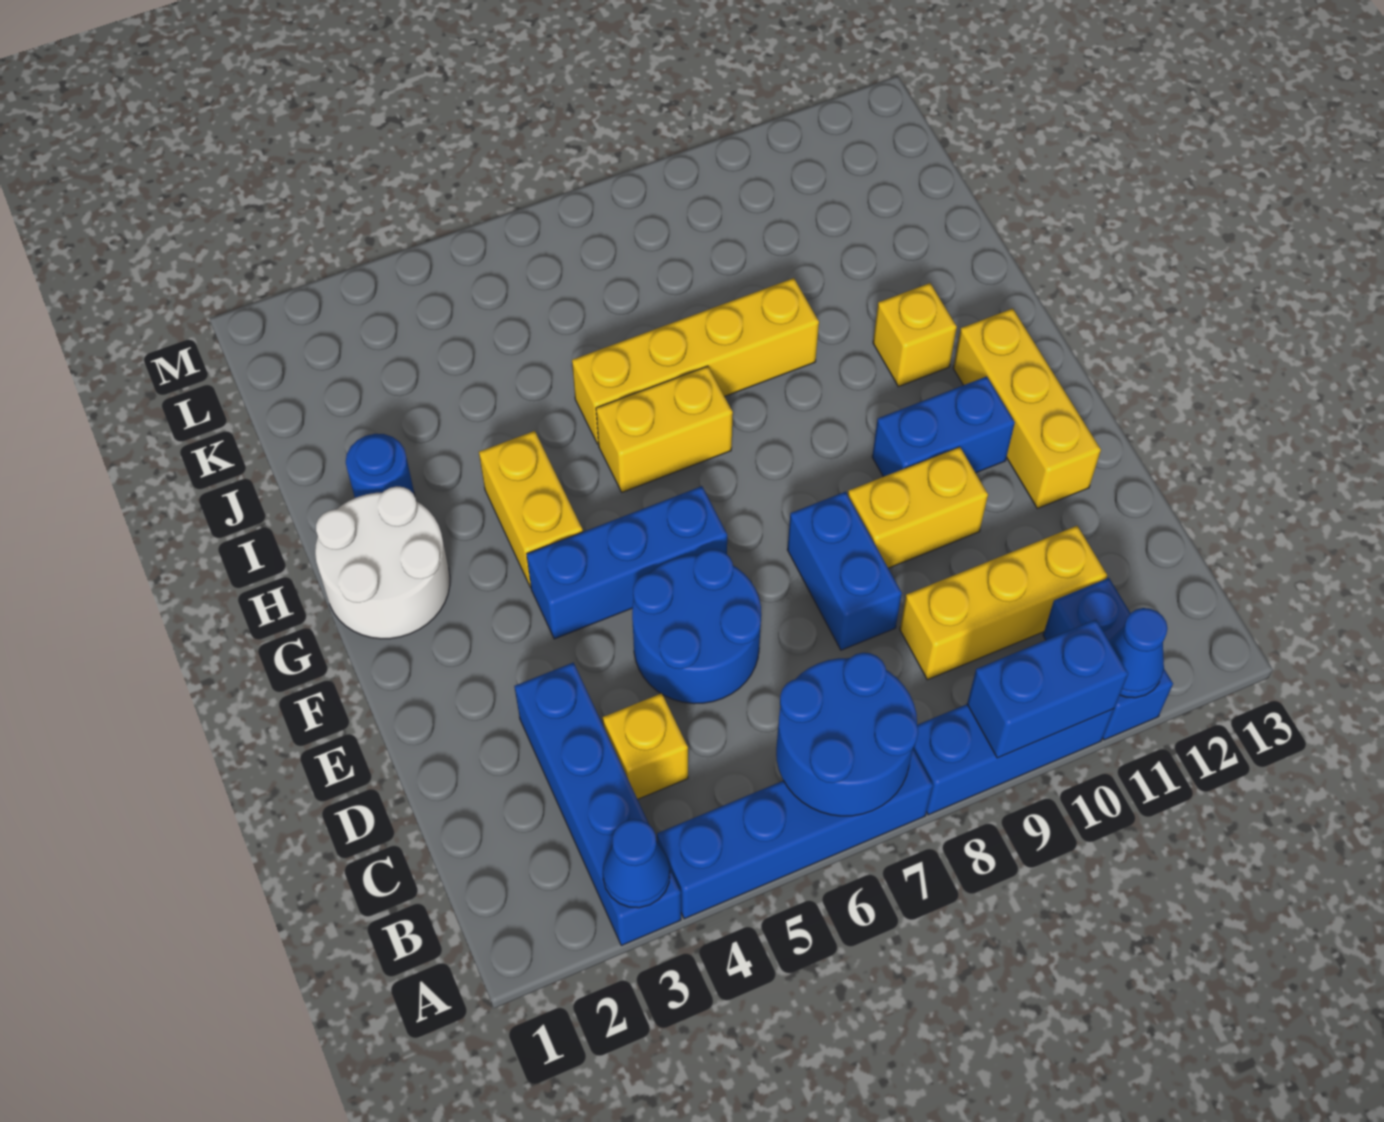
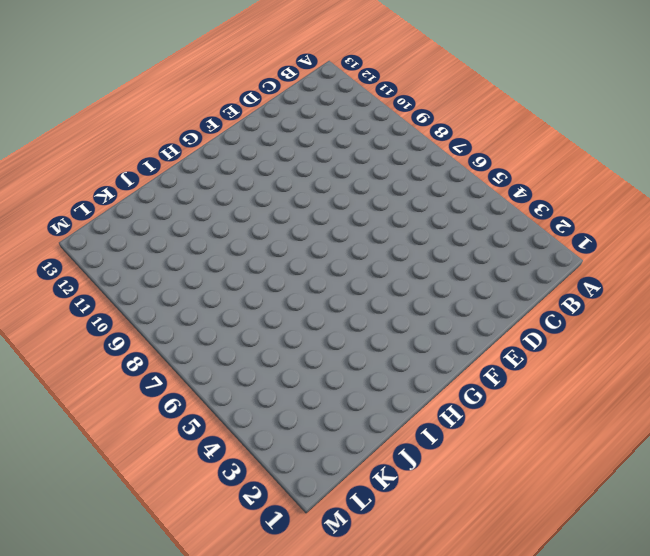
none -> blue 1x4 brick [514,663,681,945]
none -> blue 1x4 brick [657,749,933,919]
none -> blue 1x3 brick [913,704,1114,815]

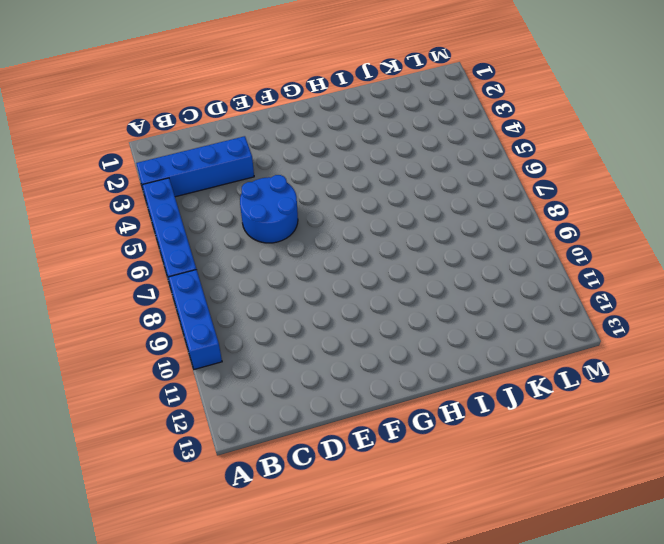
none -> blue 1x2 brick [1043,578,1173,740]
none -> yellow 1x1 brick [603,693,688,799]
none -> yellow 1x3 brick [900,526,1107,680]

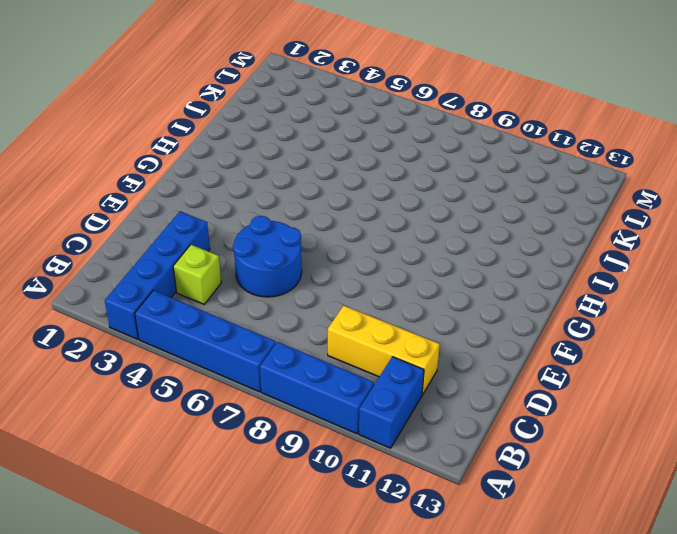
lime 1x1 brick [173,245,221,304] -> yellow 1x1 brick [603,693,688,799]
none -> blue 1x2 brick [787,492,902,650]
none -> yellow 1x2 brick [848,447,988,568]
none -> yellow 1x3 brick [953,308,1101,508]

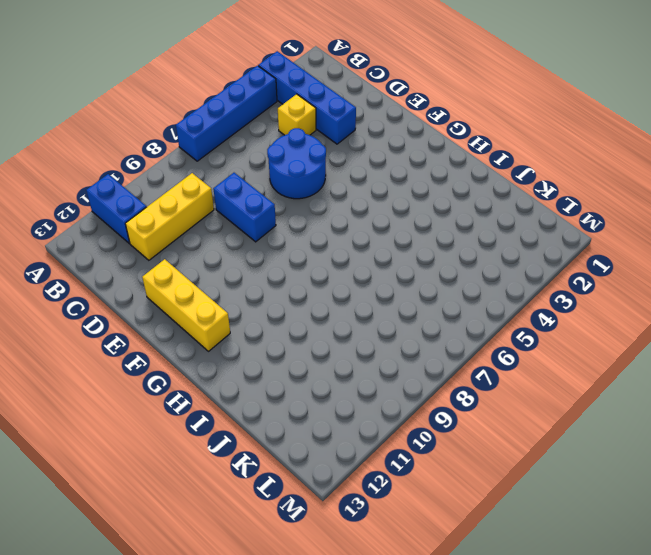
none -> blue 1x3 brick [913,704,1114,815]
none -> yellow 1x2 brick [848,447,988,568]
none -> blue 1x3 brick [527,486,727,639]

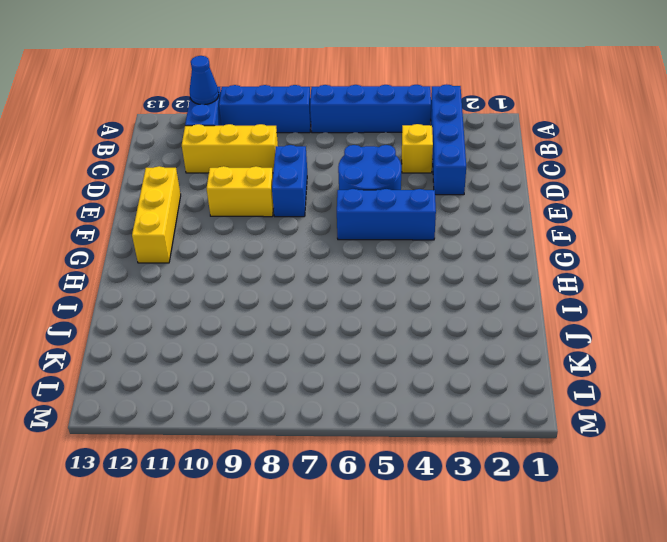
none -> blue 1x2 brick [872,376,1015,477]
none -> white 2x2 round brick [315,486,450,639]
none -> yellow 1x2 brick [479,431,583,587]

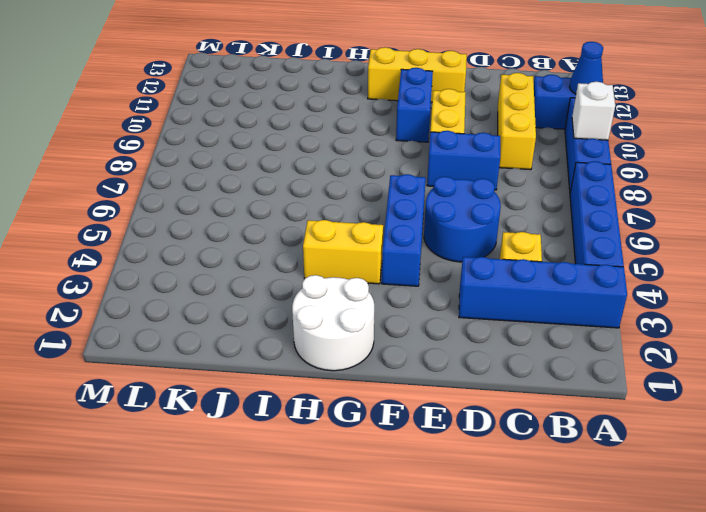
white 1x1 brick [572,82,615,140] -> blue 1x2 brick [967,620,1128,758]
none -> yellow 1x2 brick [596,366,733,492]
none -> yellow 1x1 brick [873,283,957,387]
none -> blue 1x1 round brick [346,434,415,498]

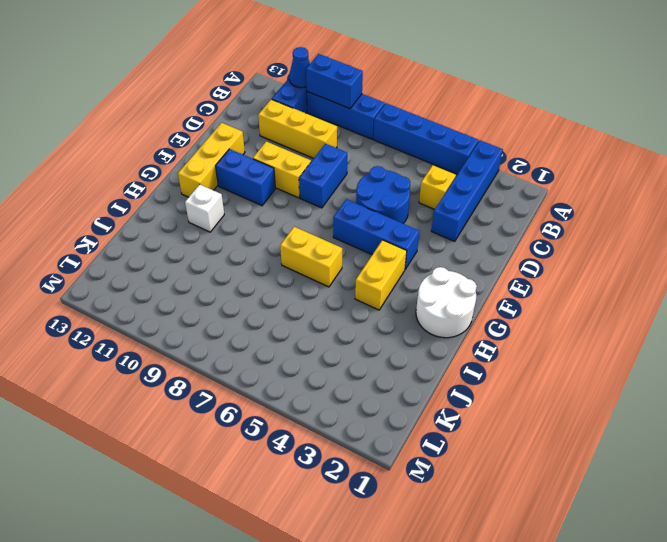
white 1x1 brick [185,184,224,232] -> yellow 1x1 brick [873,283,957,387]
none -> blue 1x1 round brick [346,434,415,498]
none -> yellow 1x4 brick [572,278,819,444]
none -> blue 1x1 cone [603,819,670,908]

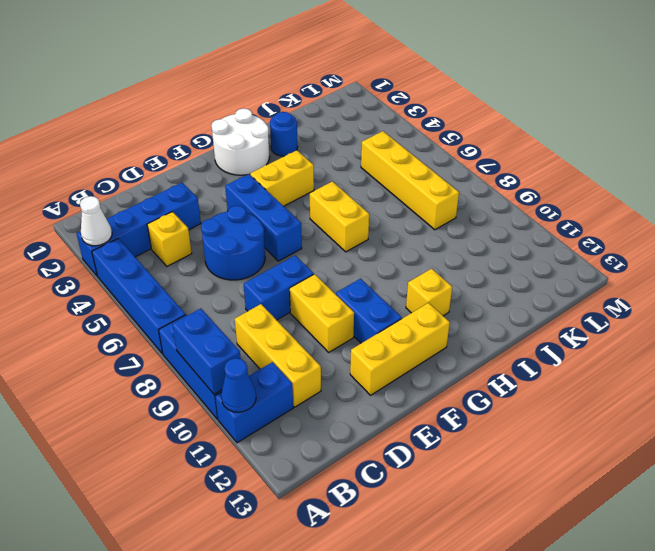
white 1x1 cone [80,196,112,246] -> blue 1x1 cone [603,819,670,908]
yellow 1x4 brick [361,131,459,230] -> yellow 1x4 brick moved to [572,278,819,444]
none -> blue 2x2 round brick [776,653,918,816]

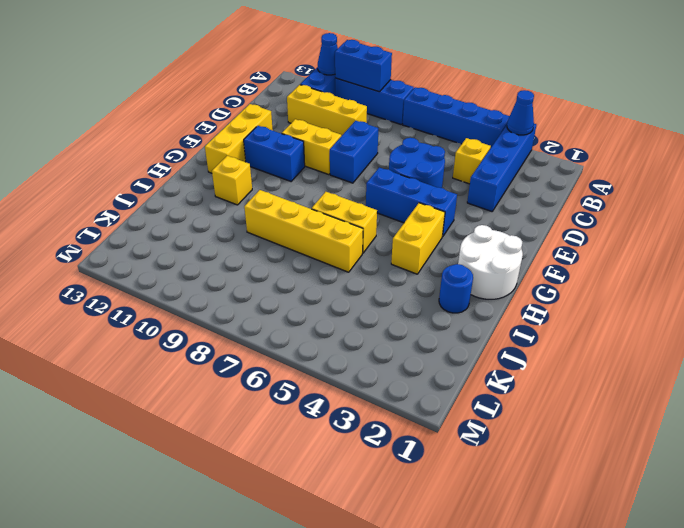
none -> blue 2x2 round brick [776,653,918,816]

